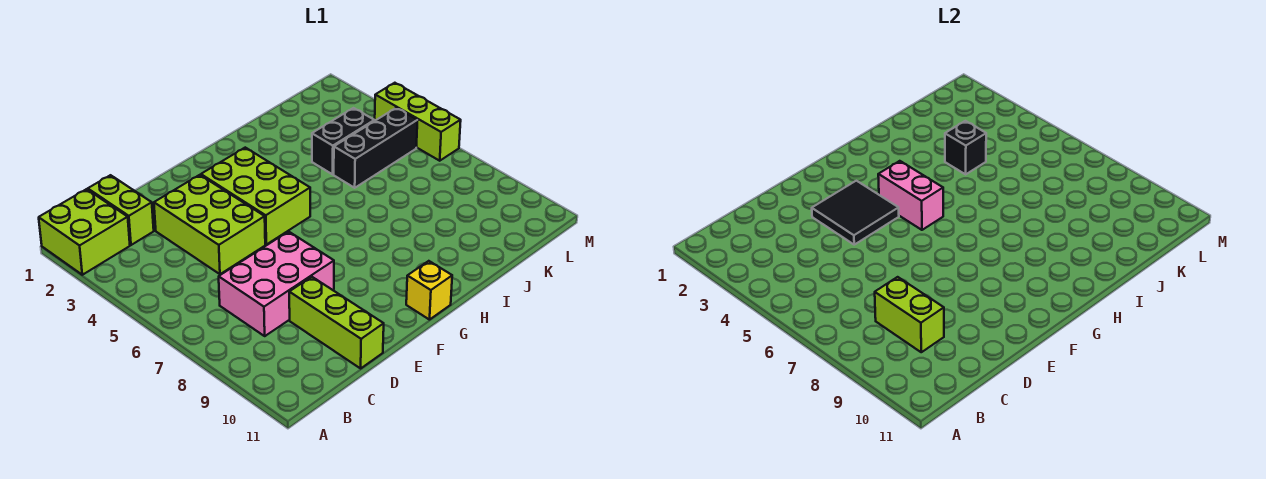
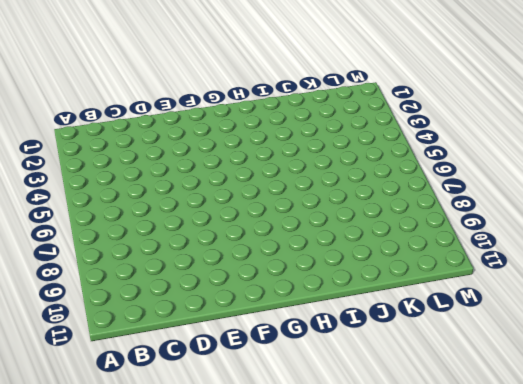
none -> lime 2x2 brick [39,189,130,275]
none -> lime 1x2 brick [88,175,154,245]
none -> pink 2x3 brick [219,232,334,336]

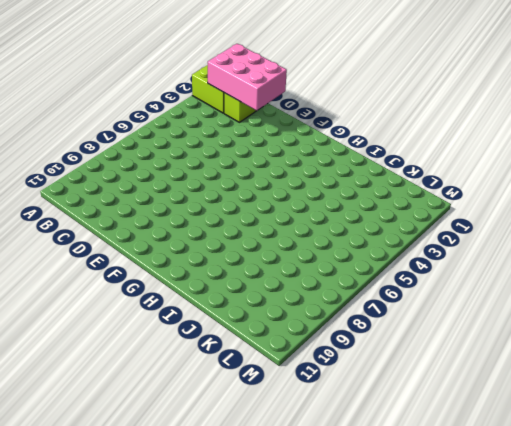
pink 2x3 brick [208,44,287,111] -> pink 2x3 brick moved to [219,232,334,336]
none -> lime 2x3 brick [154,175,265,274]
none -> lime 1x3 brick [289,277,384,368]
none -> lime 2x3 brick [201,148,310,244]

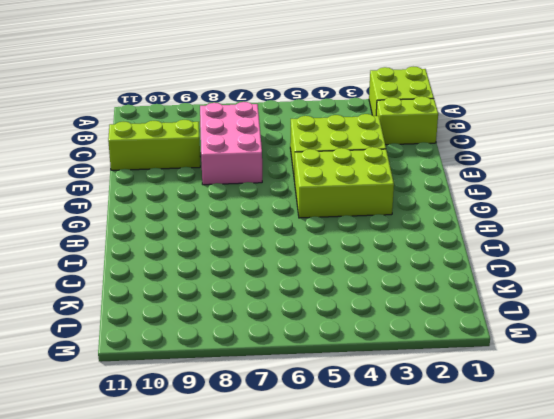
none -> yellow 1x1 brick [406,261,452,320]
none -> black 1x2 brick [312,108,374,174]
none -> black 1x3 brick [334,108,418,188]

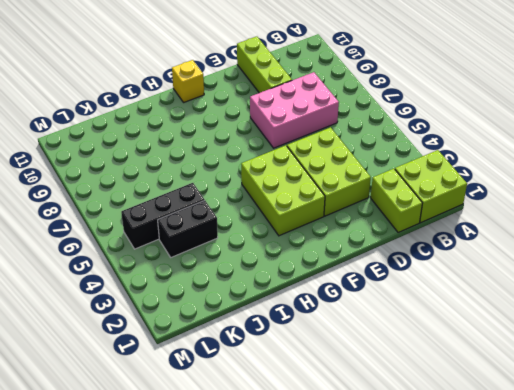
none -> lime 1x3 brick [375,83,461,161]
none -> lime 1x2 brick [875,277,944,352]
none -> black 2x2 tile [812,181,899,245]

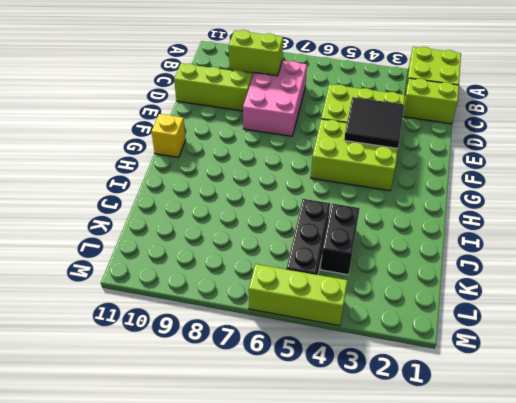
none -> pink 1x2 brick [878,161,943,230]
none -> black 1x1 brick [945,121,986,174]

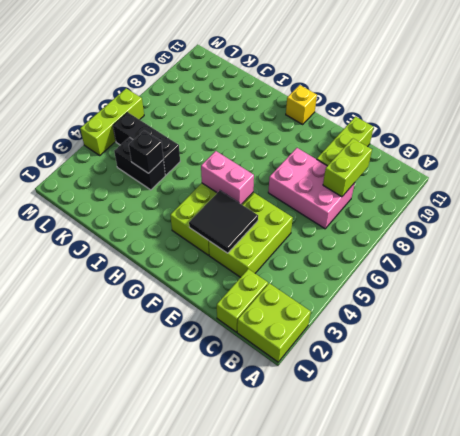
pink 1x2 brick [201,151,254,204] -> pink 1x2 brick turned to [878,161,943,230]

